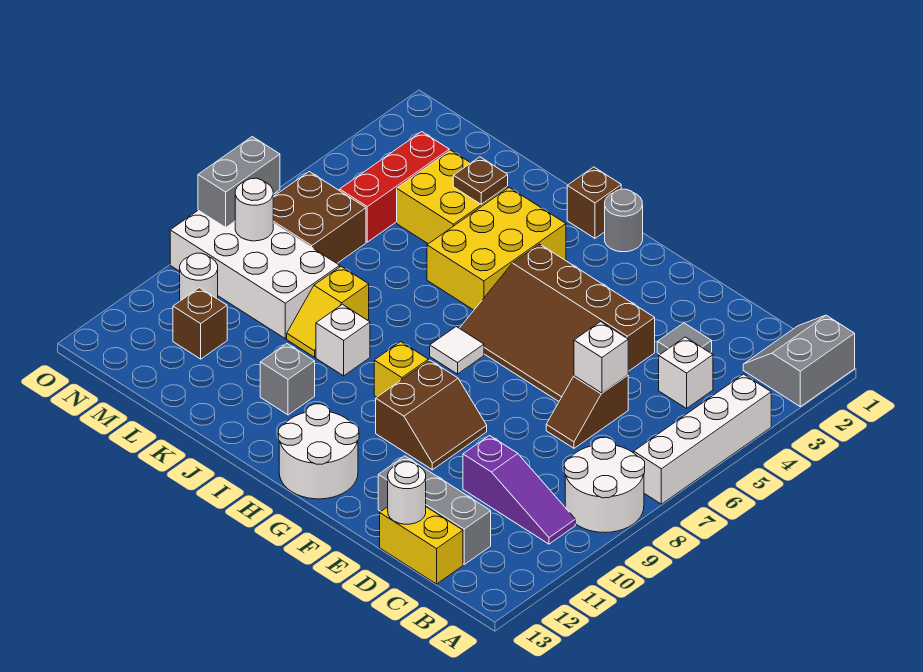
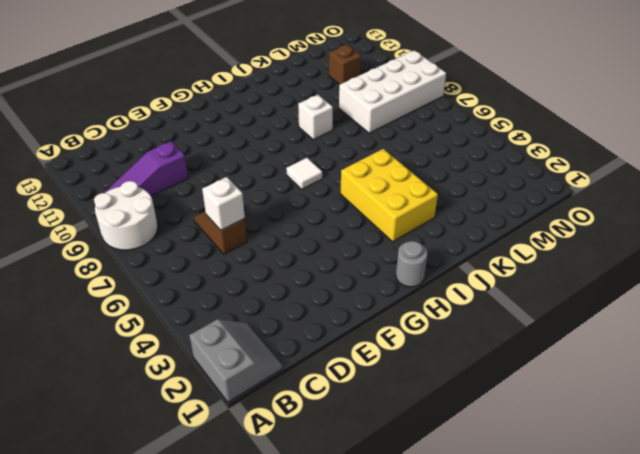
none -> white 1x4 brick [634,374,771,504]
none -> white 1x1 brick [659,337,713,408]
none -> grey 1x3 brick [378,456,491,564]
none -> yellow 1x2 brick [380,507,463,584]

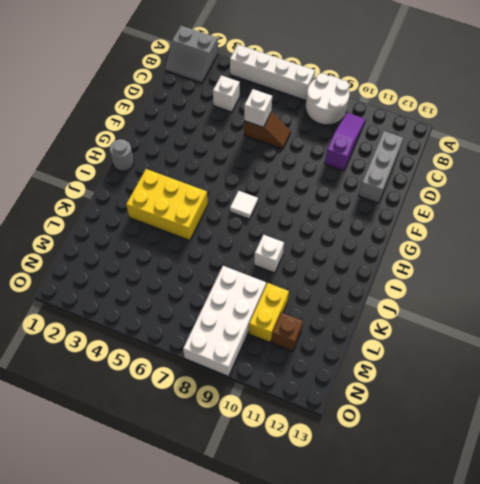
yellow 1x2 brick [249,283,289,342] -> yellow 1x2 brick moved to [380,507,463,584]
none -> grey 1x1 tile [657,323,712,354]
none -> brown 3x4 slope [460,244,655,401]
none -> brown 2x2 slope [376,360,487,470]
none -> white 2x2 round brick [278,404,359,499]

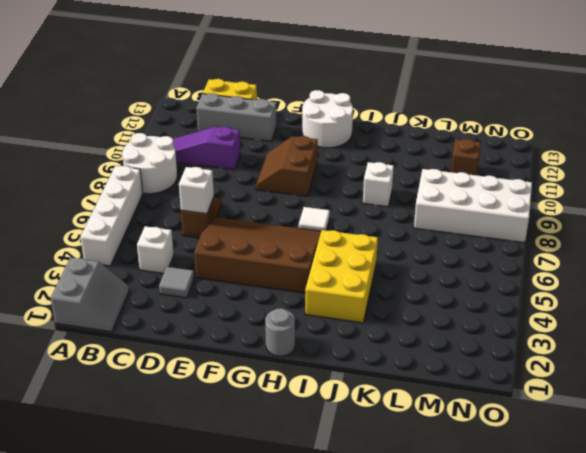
none -> yellow 1x1 brick [374,342,428,397]
none -> brown 1x1 brick [567,167,621,238]
none -> grey 1x1 brick [260,344,315,415]
none -> yellow 2x2 brick [397,150,508,244]

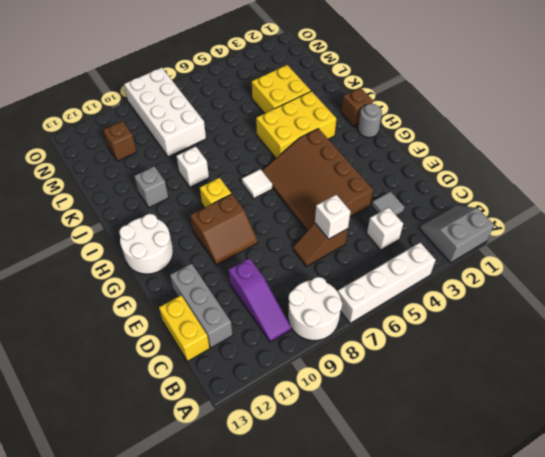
none -> yellow 1x2 slope [287,266,369,357]
none -> red 1x3 brick [340,132,449,242]
none -> brown 2x2 brick [273,172,366,263]
none -> white 1x1 round brick [180,253,218,301]

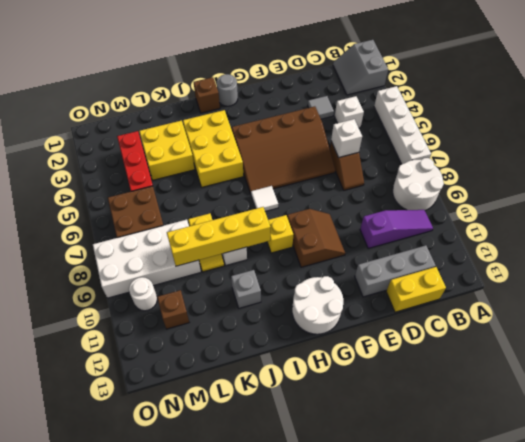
yellow 1x4 brick [167,207,270,266] -> none
none -> white 1x1 round brick [388,462,426,524]
none -> brown 1x1 plate [453,157,508,204]
none -> white 1x1 round brick [235,178,273,241]
none -> grey 1x2 brick [198,137,280,227]

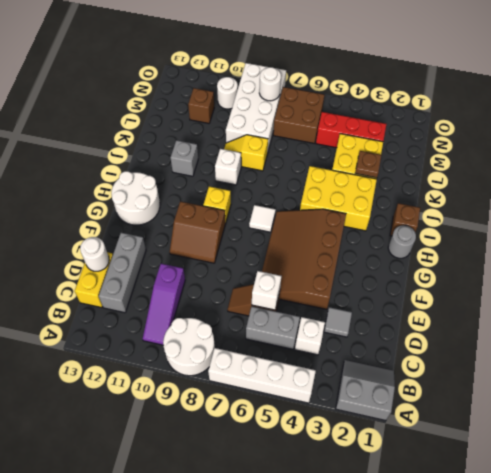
grey 1x2 brick [246,306,300,349] -> grey 1x2 brick moved to [198,137,280,227]

